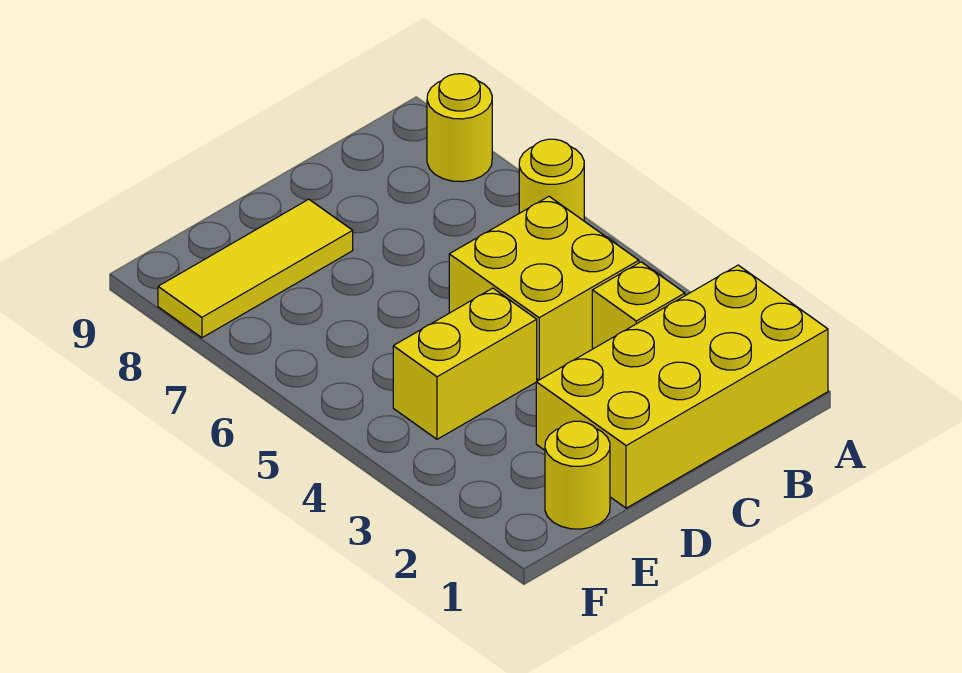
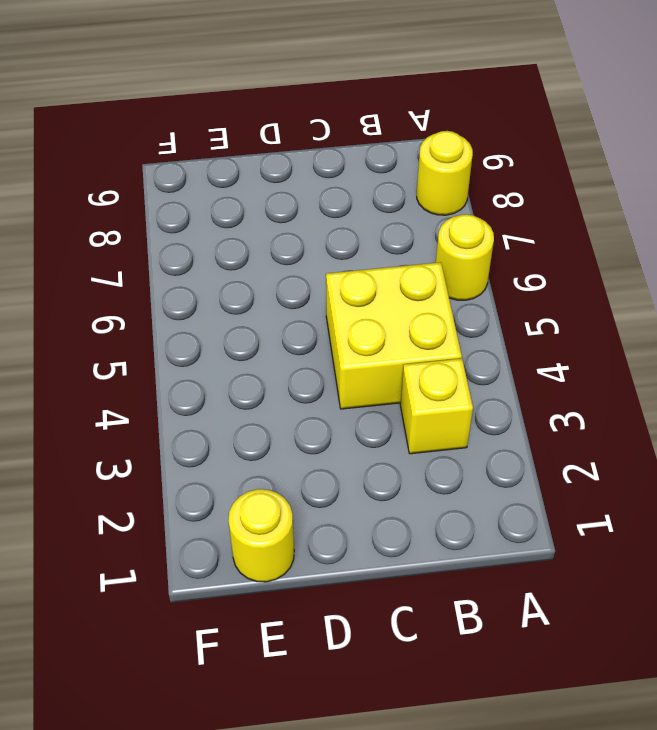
none -> yellow 2x4 brick [536,265,828,508]
none -> yellow 1x2 brick [393,288,537,439]

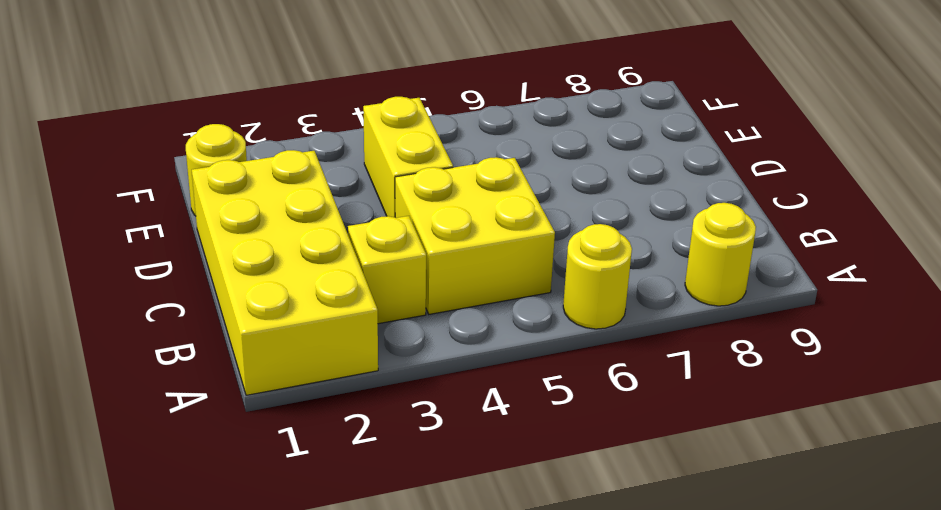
none -> yellow 1x3 tile [158,199,353,338]

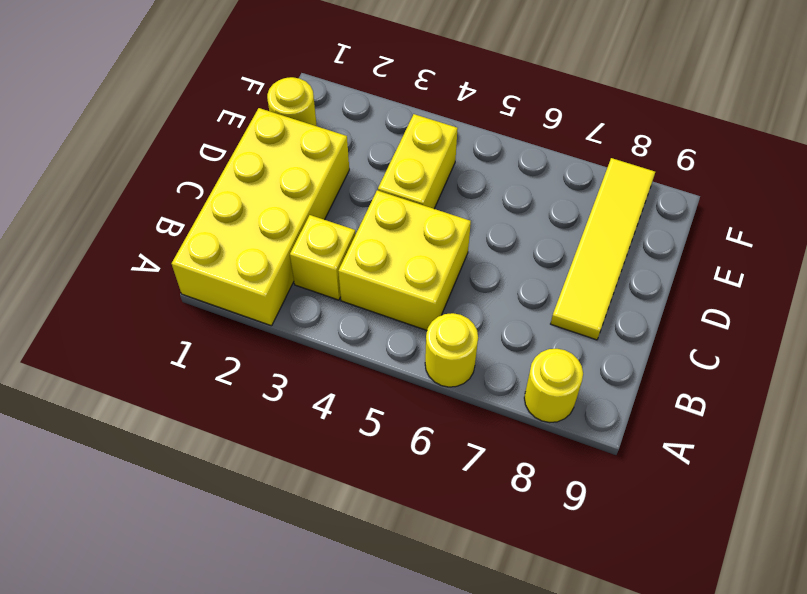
yellow 1x4 tile [551,158,655,340] -> yellow 1x3 tile [158,199,353,338]

